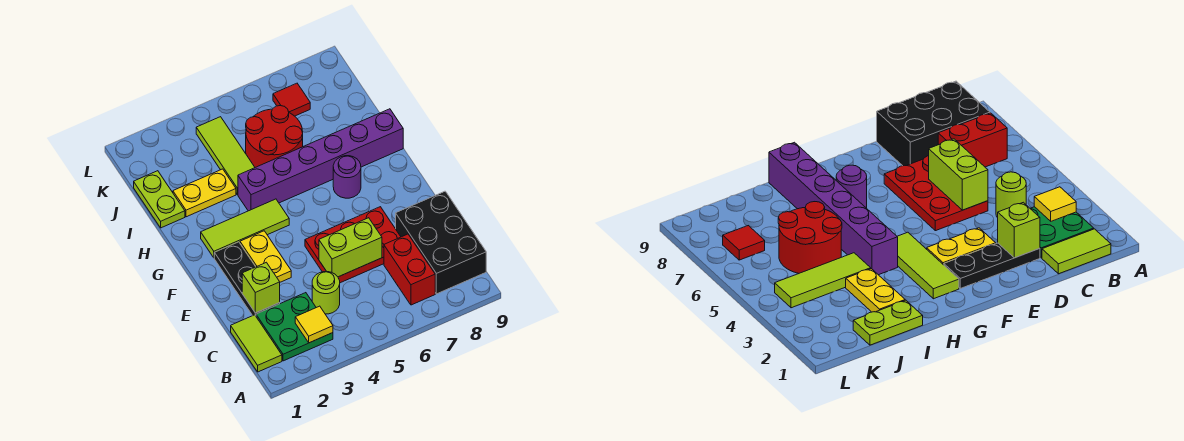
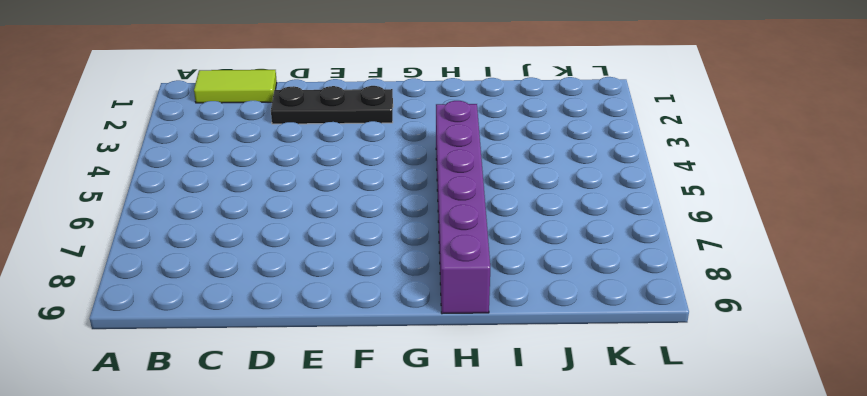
none -> green 2x2 plate [256,293,333,361]
none -> red 1x2 brick [384,234,435,305]
none -> black 2x3 brick [396,191,486,294]

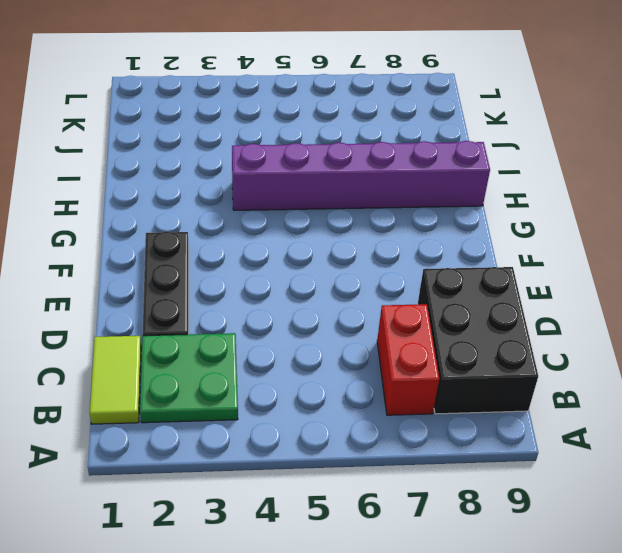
none -> lime 1x1 round brick [312,272,340,314]
none -> red 2x3 plate [305,207,401,283]
none -> yellow 1x2 plate [240,231,291,282]

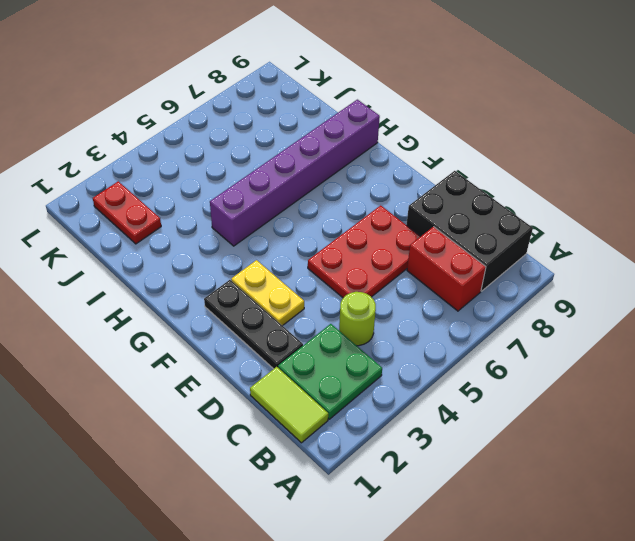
red 1x2 plate [93,181,161,244] -> none
none -> lime 1x3 tile [201,199,289,257]
none -> purple 1x1 round brick [333,156,361,198]
none -> lime 1x2 plate [134,171,185,228]

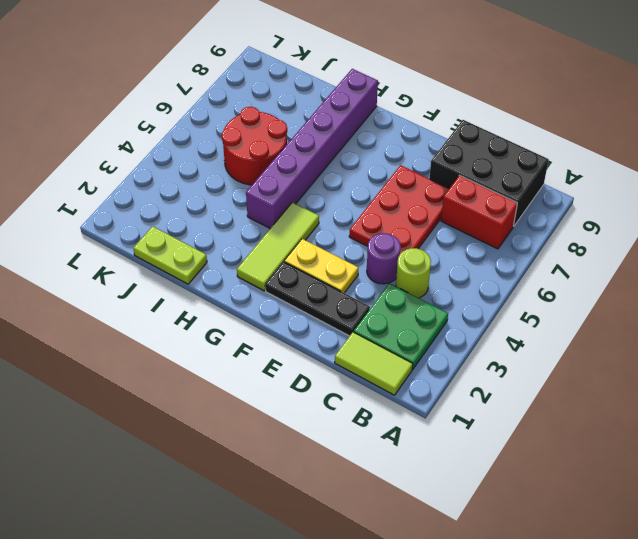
purple 1x1 round brick [367,233,401,284] -> purple 1x1 round brick moved to [333,156,361,198]
none -> yellow 1x2 plate [173,169,236,217]
none -> lime 1x3 tile [196,117,255,194]
none -> red 1x1 tile [273,83,310,116]

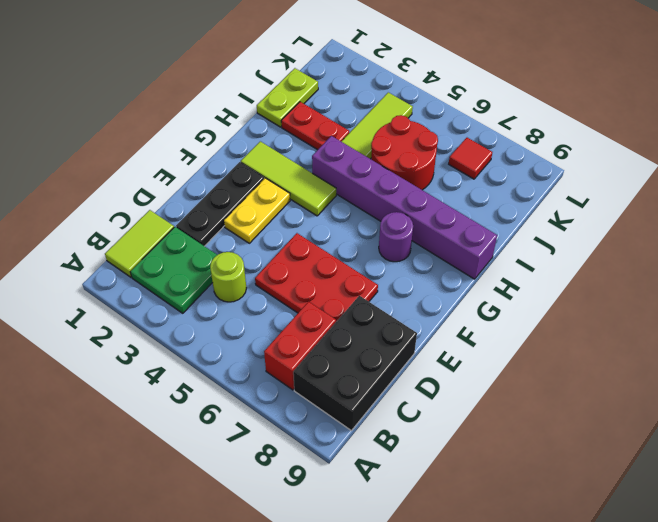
red 1x2 plate [281,102,349,150] -> yellow 1x2 plate [173,169,236,217]
none -> yellow 1x1 tile [295,306,333,343]
none -> lime 1x1 brick [242,262,280,313]
none -> lime 1x2 brick [319,218,382,277]

